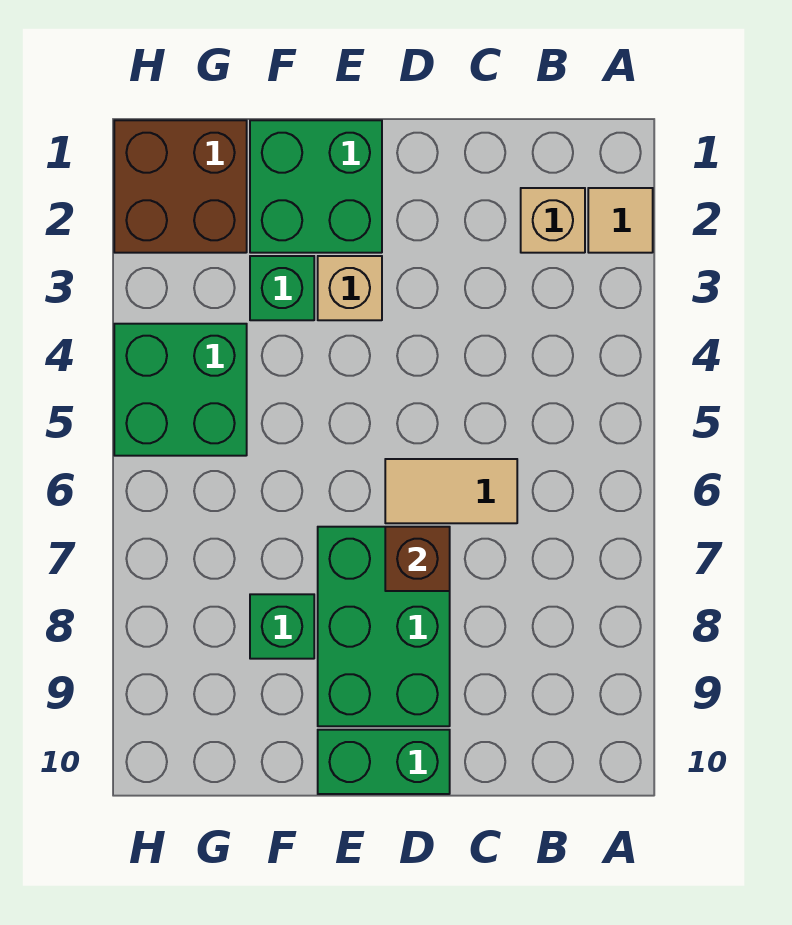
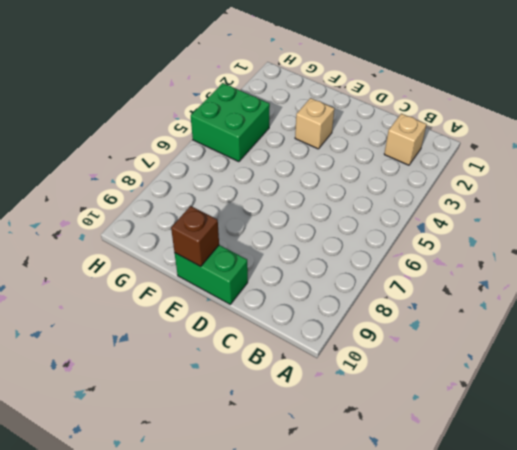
brown 1x1 brick [171,206,219,266] -> brown 1x1 brick moved to [385,527,450,591]
none -> tan 1x1 tile [588,188,653,253]
none -> tan 1x2 tile [385,459,517,523]
none -> green 2x3 brick [318,527,450,726]

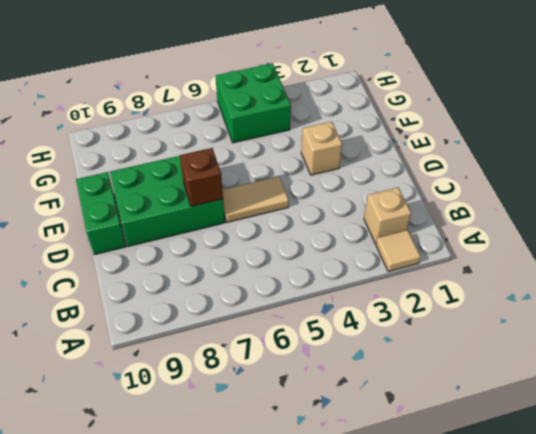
tan 1x2 tile [222,176,289,222] -> tan 1x2 tile turned to [385,459,517,523]
none -> green 2x2 brick [250,120,382,253]
none -> green 1x1 brick [250,256,314,320]
none -> green 1x1 brick [250,594,314,659]

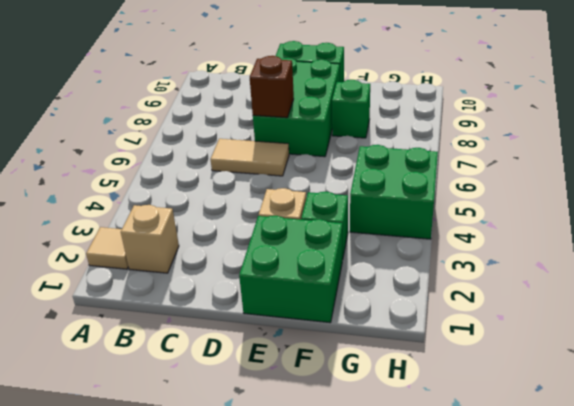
none -> brown 2x2 brick [114,120,247,253]

